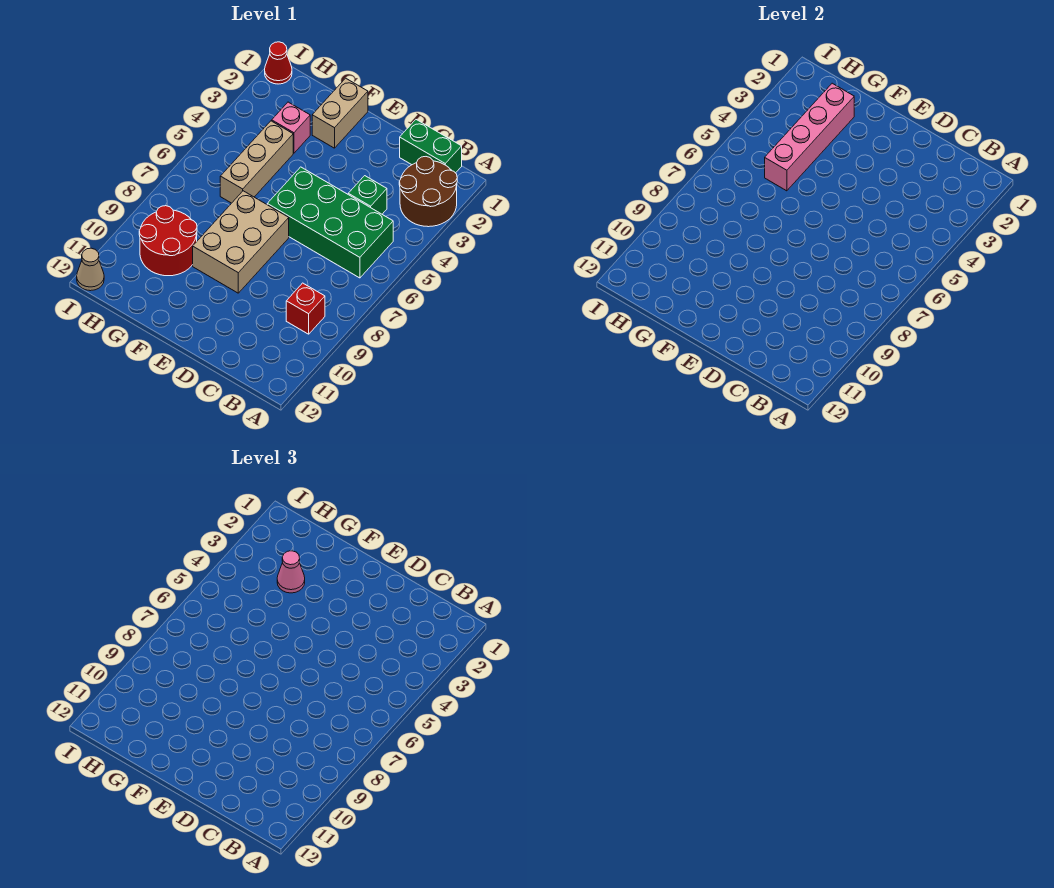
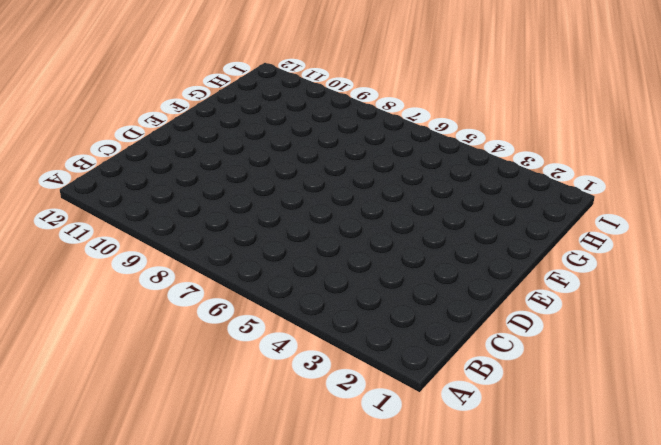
none -> brown 2x2 round brick [399,157,457,227]
none -> green 1x2 brick [400,120,462,173]
none -> green 2x4 brick [267,167,393,278]

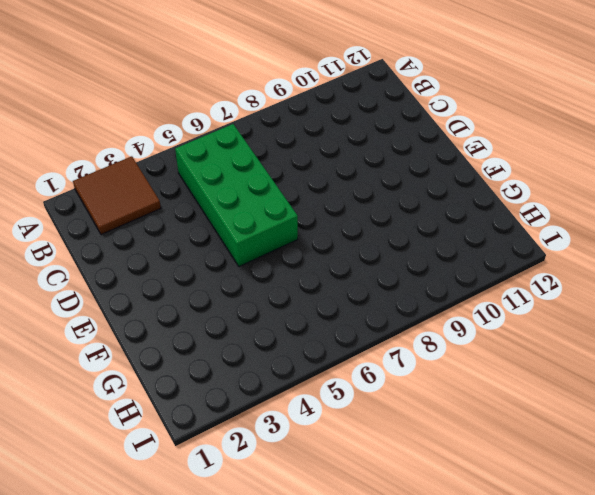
brown 2x2 tile [73,156,161,235] -> brown 2x2 round brick [399,157,457,227]
none -> green 1x2 brick [400,120,462,173]
none -> red 1x1 brick [286,283,325,334]
none -> green 1x1 brick [348,176,387,214]

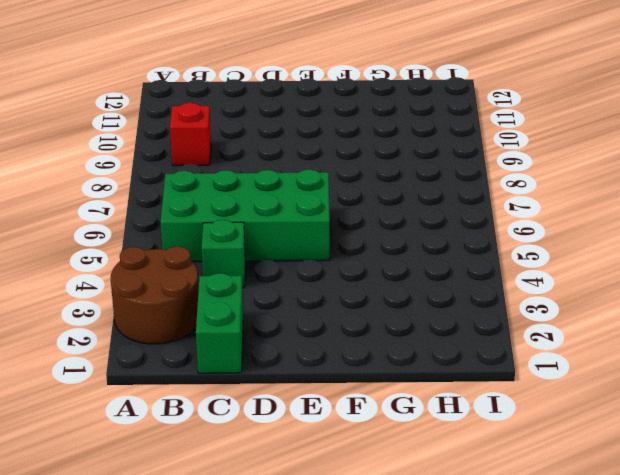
green 1x2 brick [196,273,244,373] -> green 1x2 brick turned to [400,120,462,173]
none -> tan 2x3 brick [193,191,289,293]
none -> tan 1x2 brick [312,78,368,148]
none -> pink 1x1 brick [272,102,310,153]

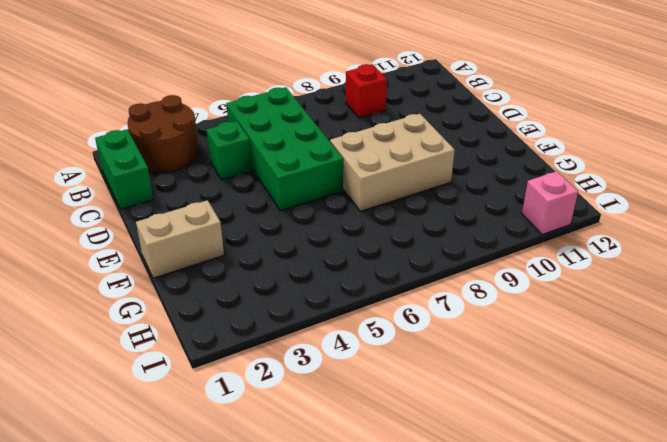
pink 1x1 brick [522,171,578,234] -> pink 1x1 brick moved to [272,102,310,153]
none -> tan 1x3 brick [220,121,293,203]
none -> red 2x2 round brick [139,206,197,276]
none -> red 1x1 cone [265,42,292,84]

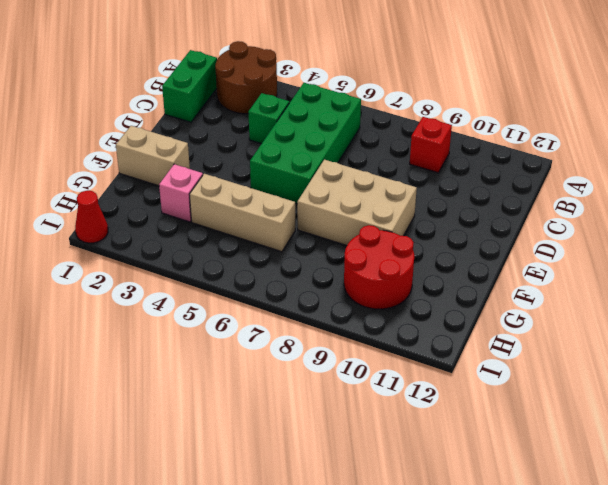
none -> tan 1x1 cone [77,248,104,291]
none -> pink 1x4 brick [765,83,854,191]
none -> pink 1x1 cone [277,551,305,593]

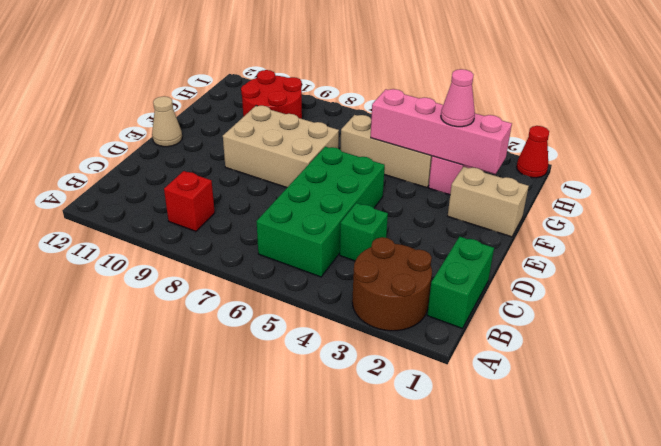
tan 1x1 cone [152,96,182,147] -> tan 1x1 cone moved to [77,248,104,291]

